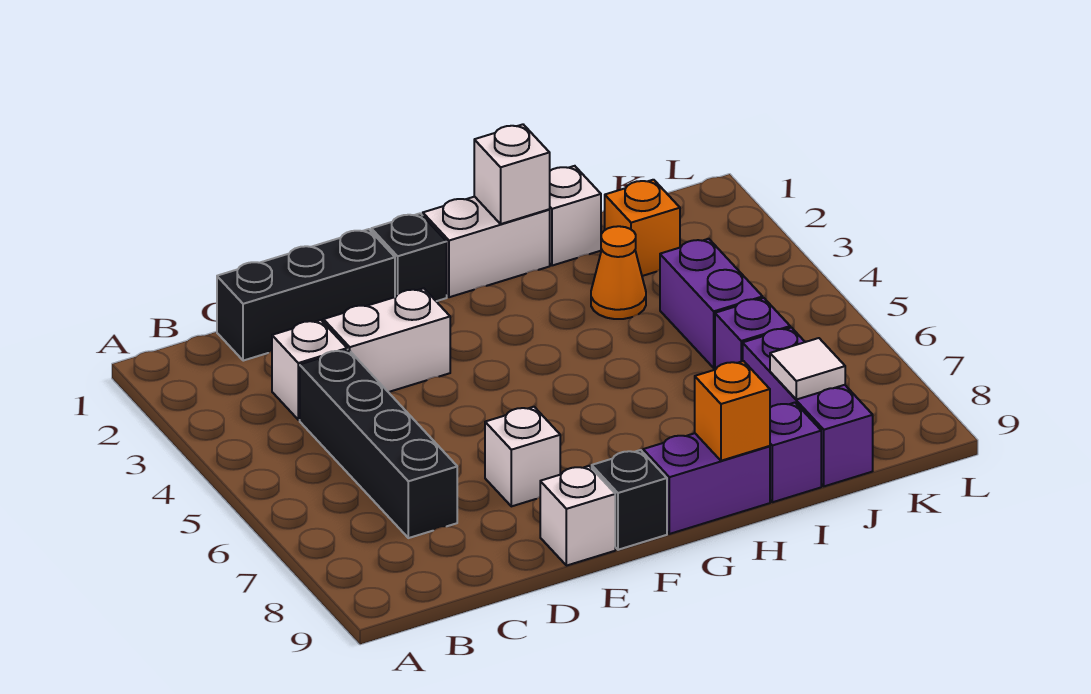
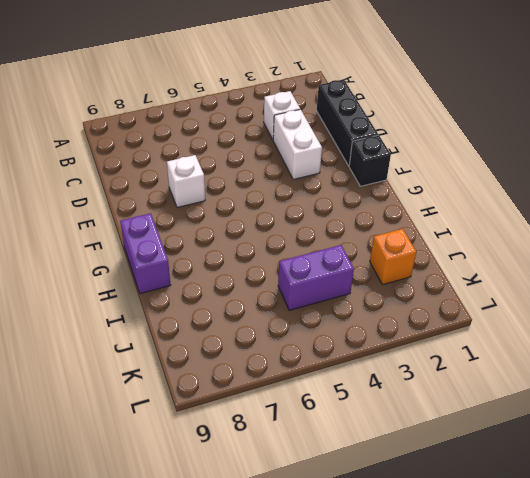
none -> black 1x4 brick [300,350,457,538]
none -> white 1x1 brick [540,466,615,566]
none -> black 1x1 brick [592,450,667,550]

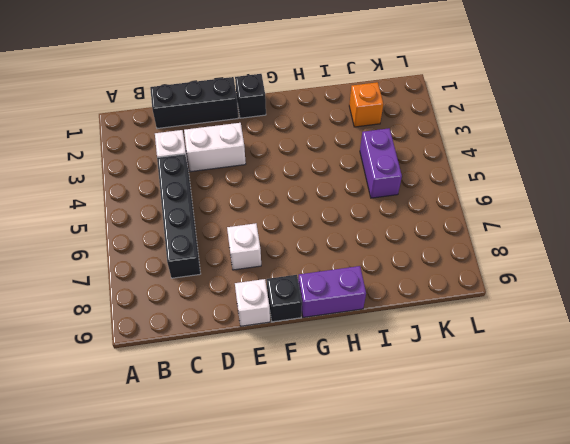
none -> white 1x2 brick [423,197,550,297]
none -> white 1x1 brick [549,166,601,266]
none -> orange 1x1 cone [591,226,646,319]

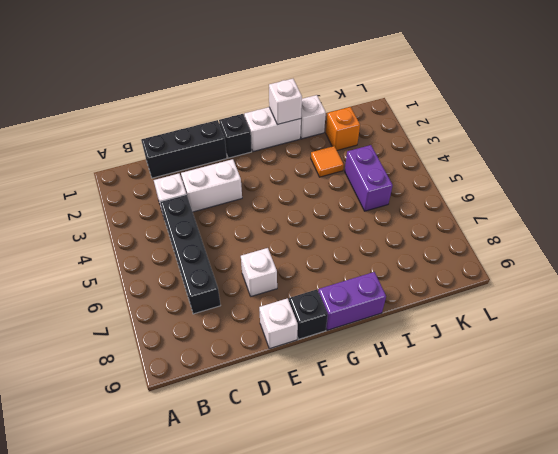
orange 1x1 tile [311,146,344,177] -> orange 1x1 cone [591,226,646,319]
none -> purple 1x1 brick [770,403,821,502]
none -> purple 1x1 brick [715,298,790,370]
none -> purple 1x3 brick [743,328,873,486]

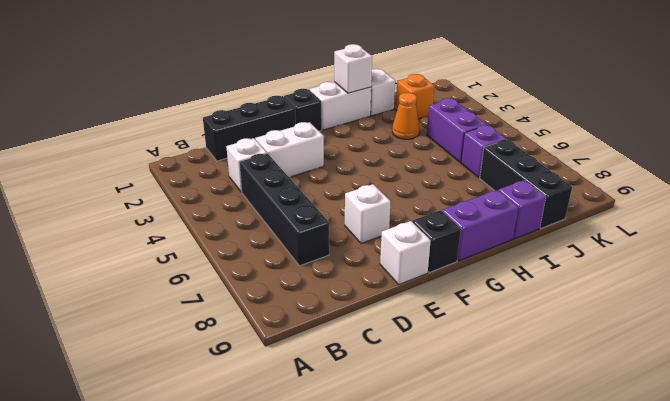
black 1x3 brick [480,140,572,228] -> purple 1x3 brick [743,328,873,486]
none -> orange 1x1 brick [695,361,770,461]
none -> white 1x1 tile [770,338,845,400]

